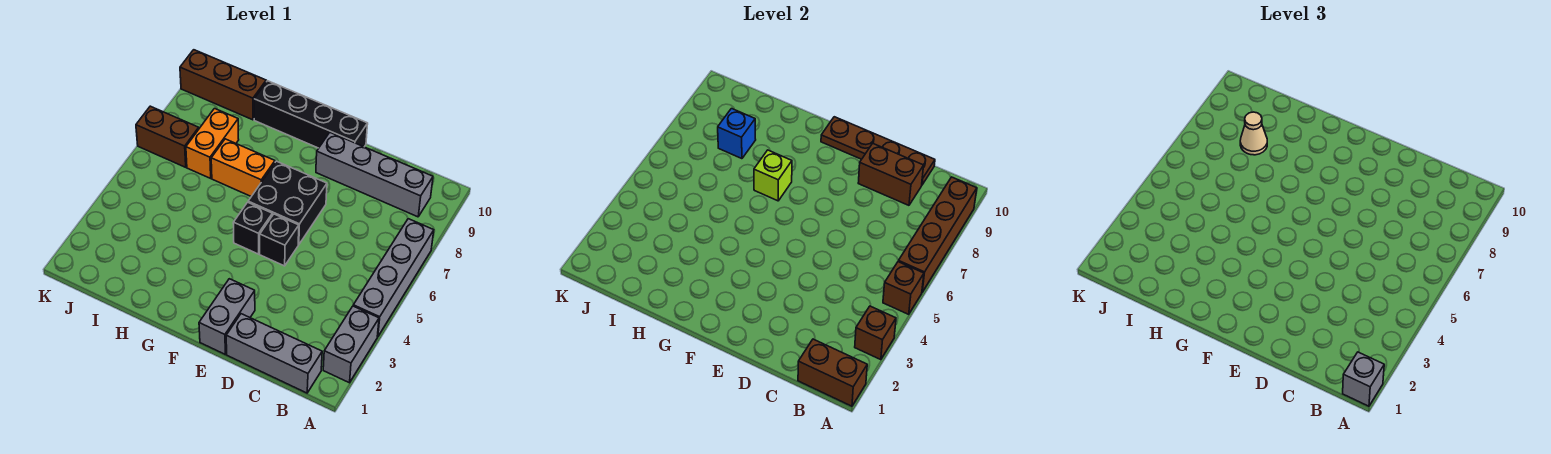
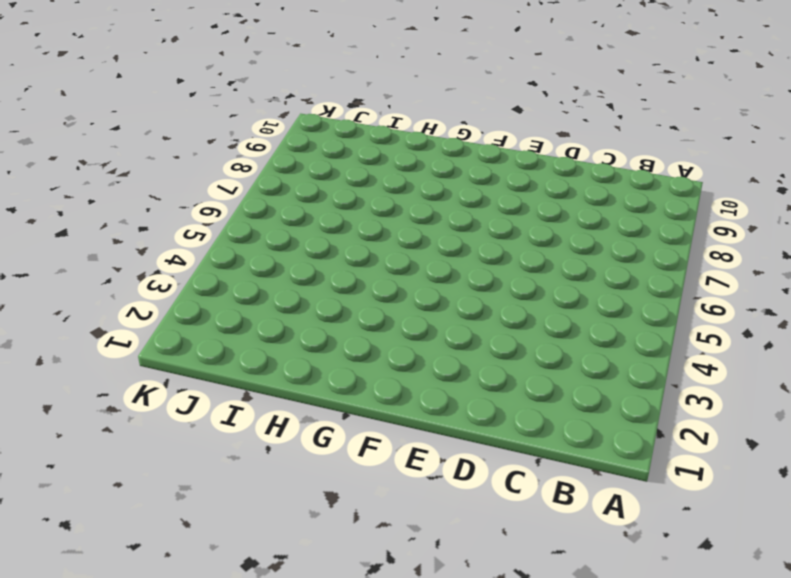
none -> grey 1x2 brick [323,306,379,383]
none -> grey 1x4 brick [353,219,434,337]
none -> grey 1x3 brick [226,314,322,393]

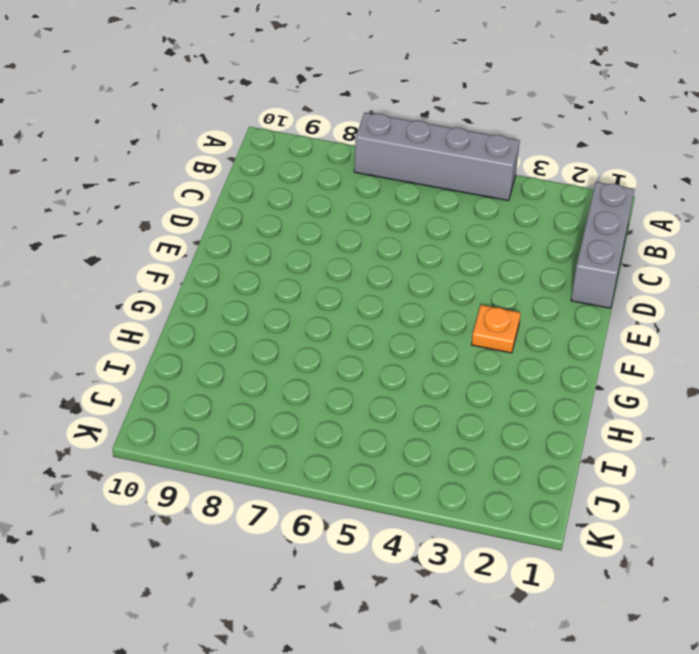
orange 1x1 plate [472,305,521,353] -> none
none -> grey 1x2 brick [323,306,379,383]
none -> grey 1x4 brick [316,133,433,217]
none -> grey 1x2 brick [199,279,255,354]

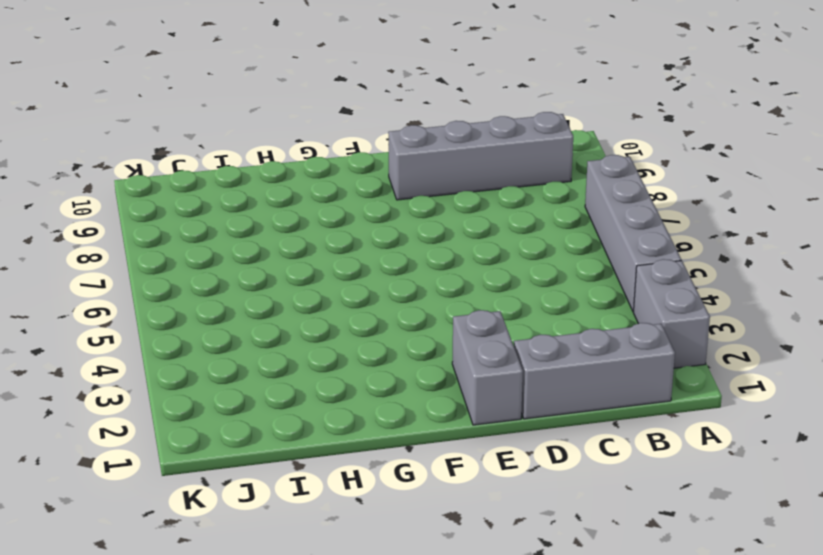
none -> black 1x1 brick [260,214,299,266]
none -> black 2x2 brick [248,161,327,245]
none -> black 1x4 brick [254,81,368,148]

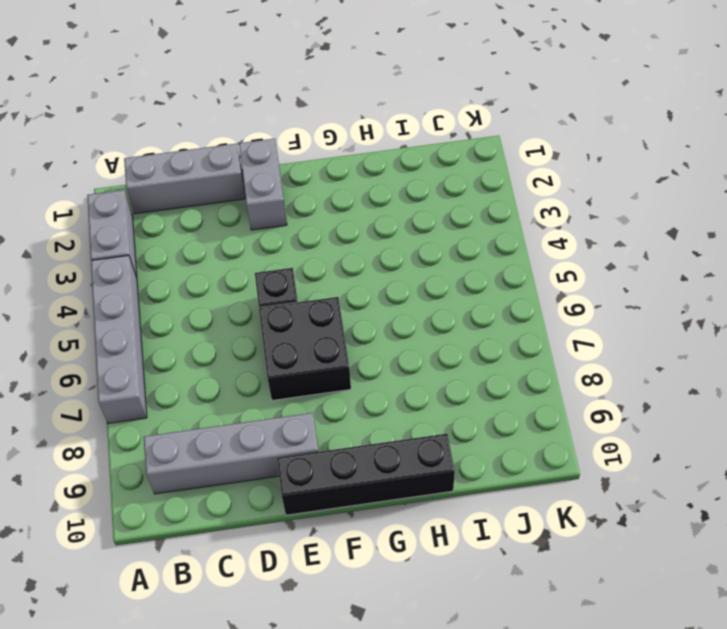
none -> black 1x1 brick [233,202,272,254]
none -> orange 1x2 brick [211,139,275,196]
none -> orange 1x2 brick [186,109,239,178]

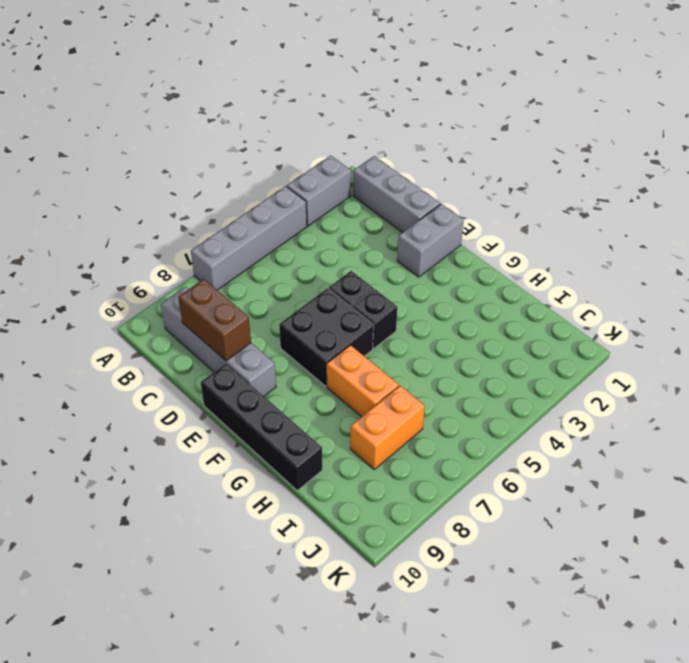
none -> brown 1x3 brick [180,50,266,120]
none -> brown 1x2 brick [136,106,199,167]
none -> brown 1x2 brick [798,339,867,406]

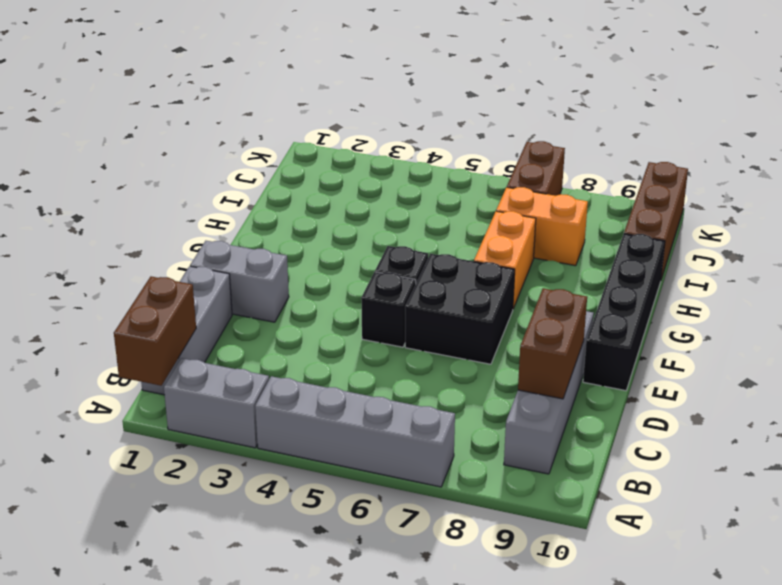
none -> brown 1x1 brick [855,306,896,360]
none -> brown 1x1 brick [883,262,924,314]
none -> brown 1x4 brick [898,177,977,292]

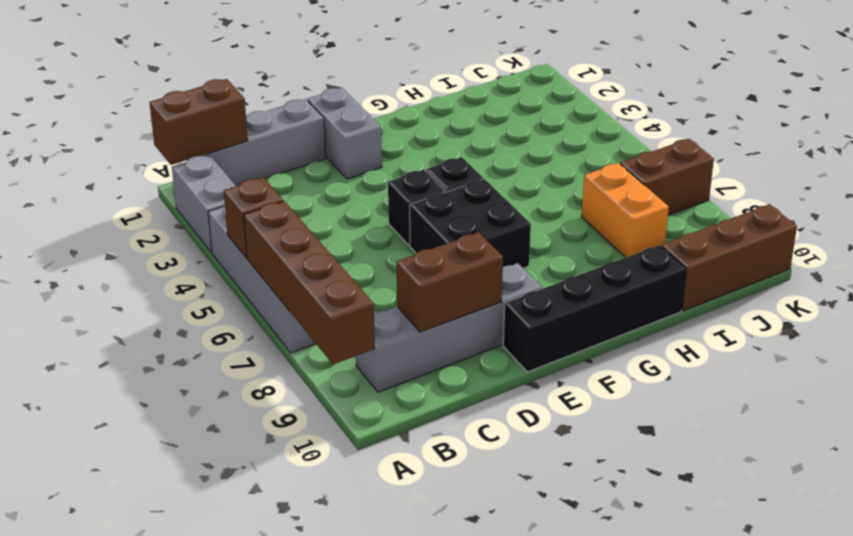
none -> orange 1x2 brick [211,139,275,196]
none -> brown 1x1 brick [855,306,896,360]
none -> brown 1x4 plate [821,117,935,185]

